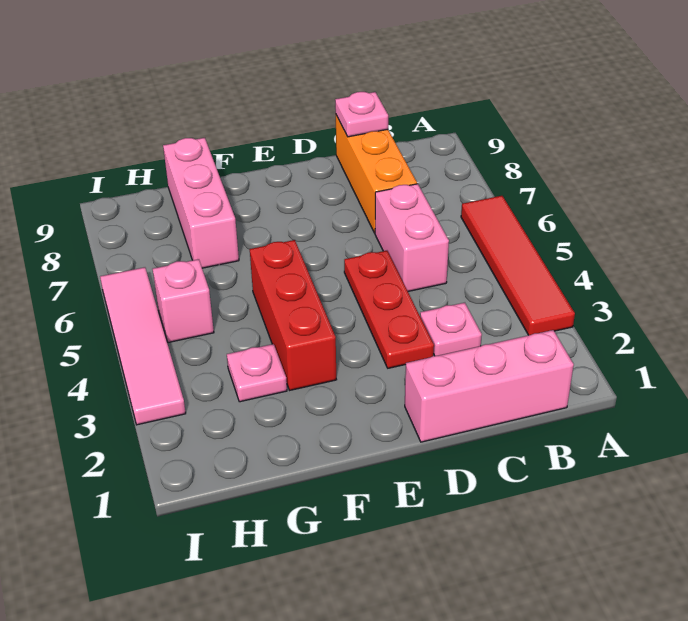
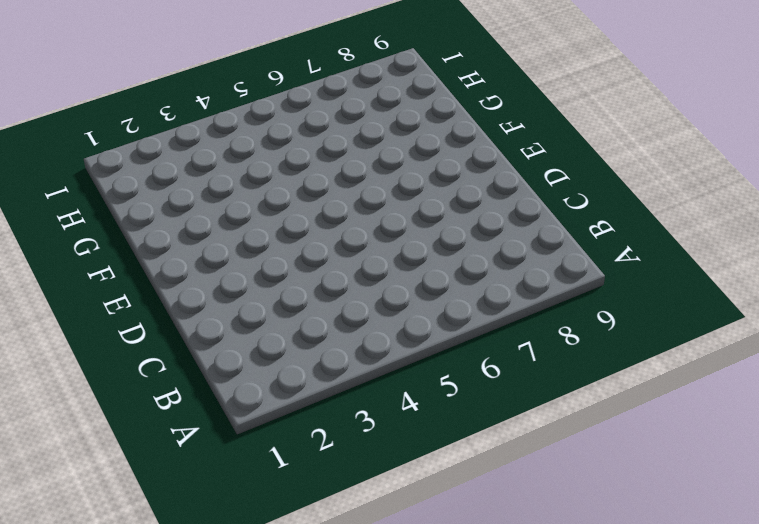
none -> red 1x4 tile [461,196,575,335]
none -> pink 1x3 brick [405,330,574,442]
none -> pink 1x1 plate [420,303,482,356]

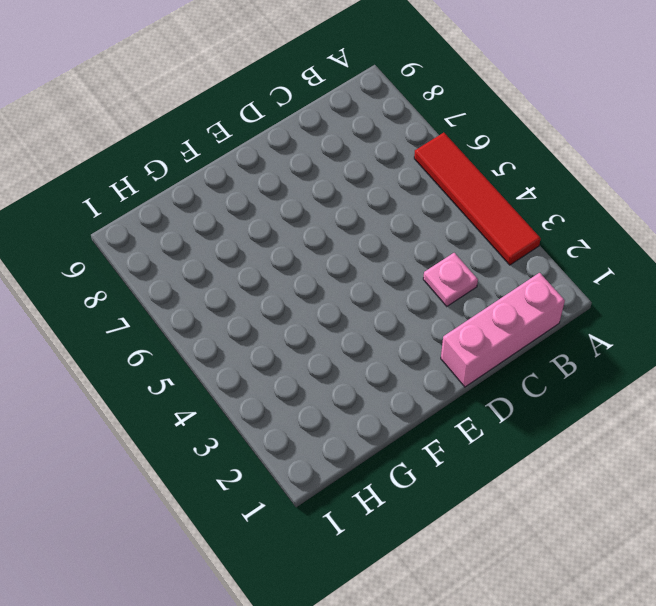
none -> pink 1x2 brick [375,184,449,291]
none -> orange 1x3 brick [336,115,417,233]
none -> red 1x3 plate [344,251,434,368]

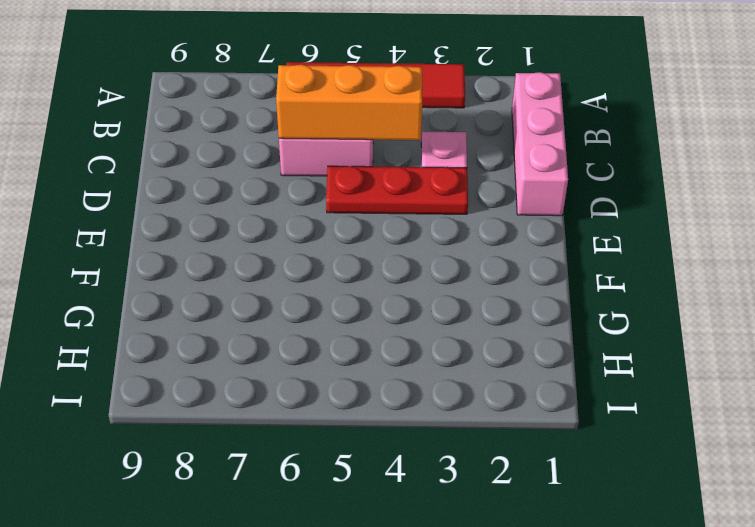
orange 1x3 brick [276,65,422,140] -> orange 1x3 brick moved to [336,115,417,233]
none -> red 1x3 brick [250,240,337,390]
none -> pink 1x1 plate [227,344,287,402]
none -> pink 1x3 brick [163,138,239,268]

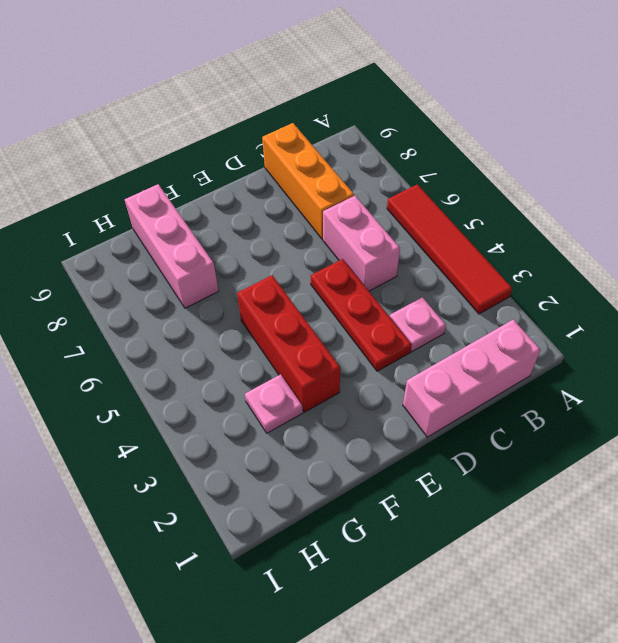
none -> pink 1x1 brick [153,259,214,343]
none -> pink 1x4 tile [100,267,186,425]
none -> pink 1x1 plate [335,92,388,137]

